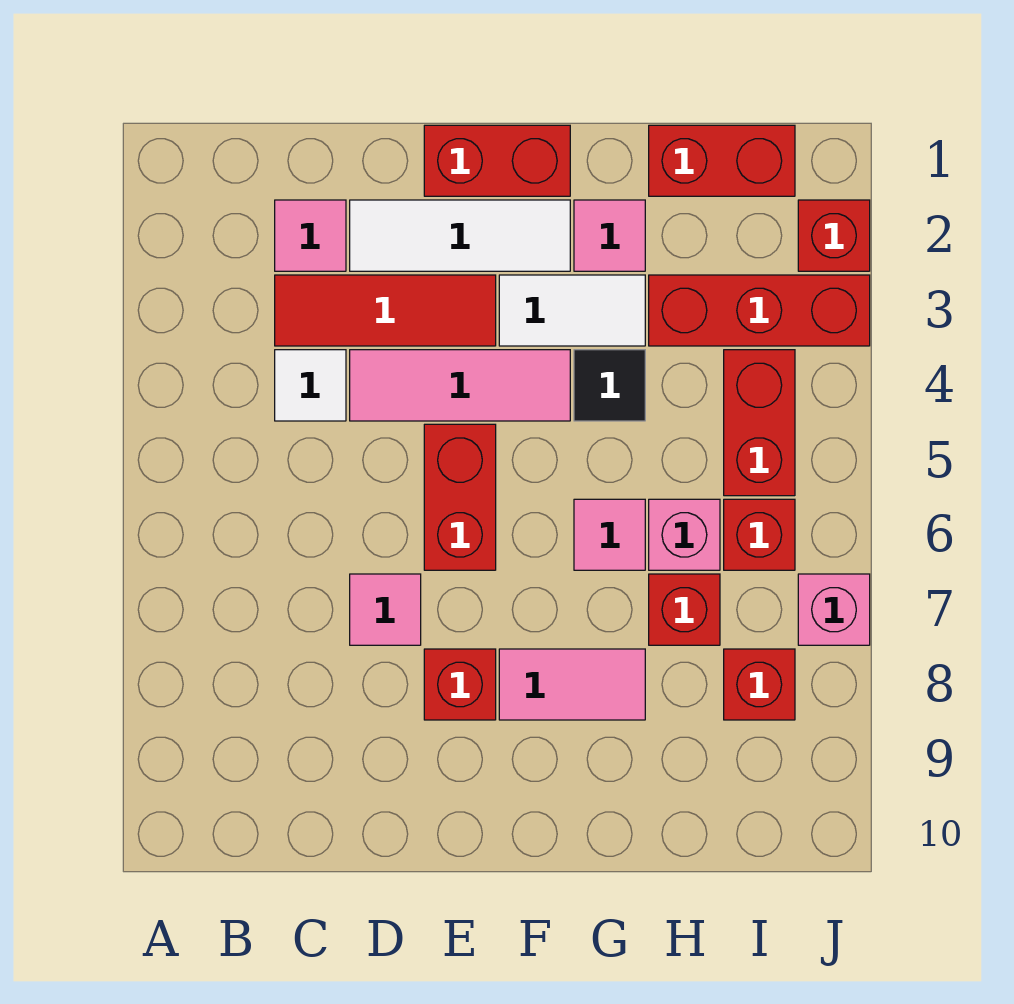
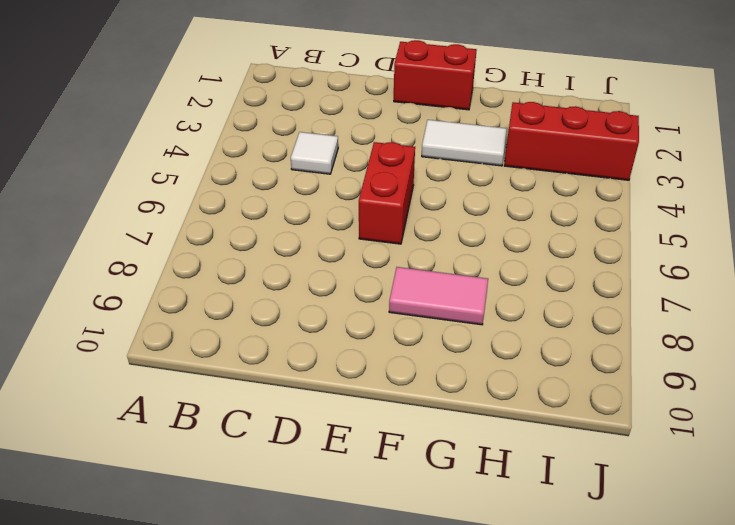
none -> pink 1x1 tile [275,200,346,271]
none -> red 1x3 tile [275,275,496,346]
none -> white 1x3 tile [350,200,570,271]

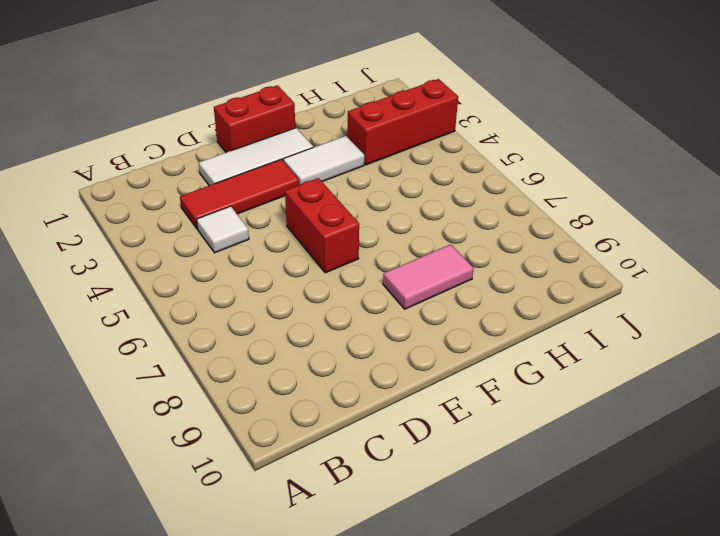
none -> pink 1x1 tile [275,200,346,271]
none -> pink 1x3 tile [350,350,570,421]
none -> pink 1x1 tile [350,574,421,645]

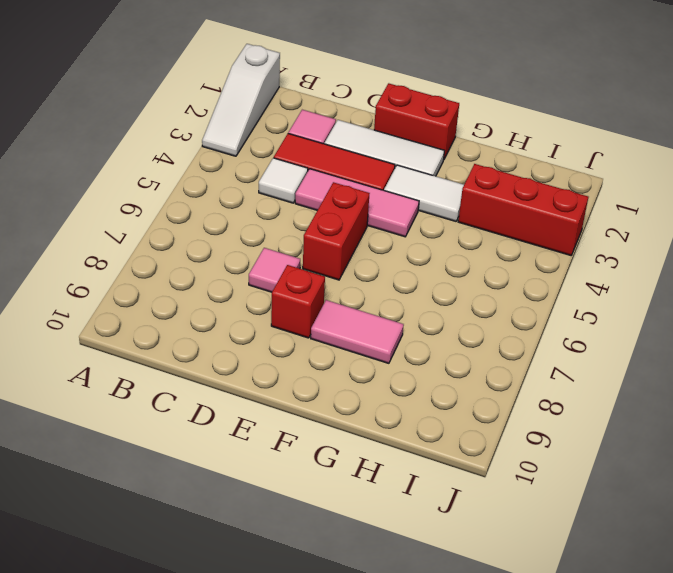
white 1x3 slope [202,44,280,156] -> none
none -> pink 1x1 tile [574,200,645,271]
none -> black 1x1 tile [574,350,645,421]
none -> pink 1x1 tile [574,499,645,570]

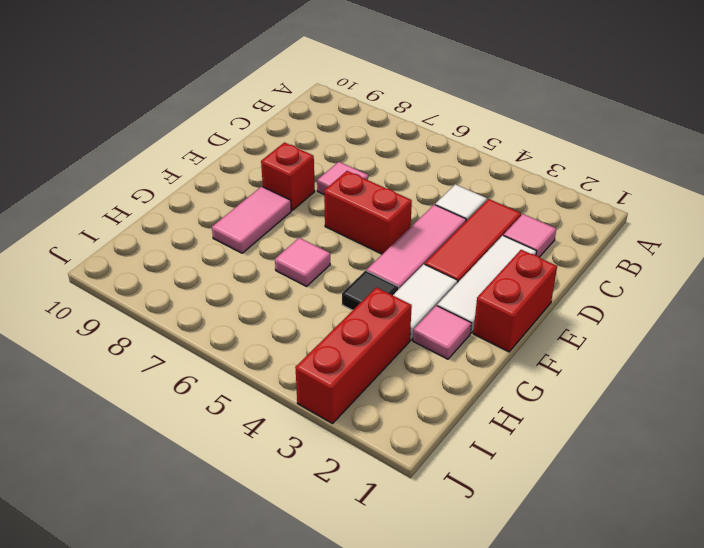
none -> red 1x2 brick [649,125,795,196]
none -> pink 1x1 brick [649,499,720,570]
none -> red 1x1 brick [649,574,720,645]

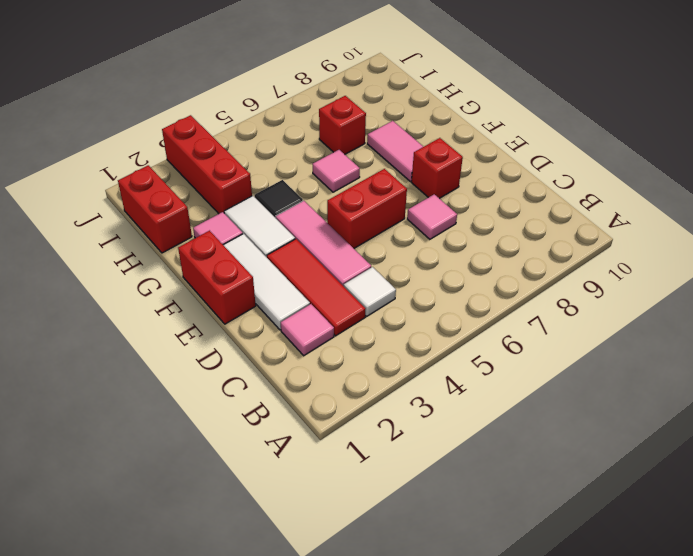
none -> pink 1x1 brick [649,499,720,570]
none -> red 1x2 brick [724,350,795,496]
none -> red 1x1 brick [724,499,795,570]

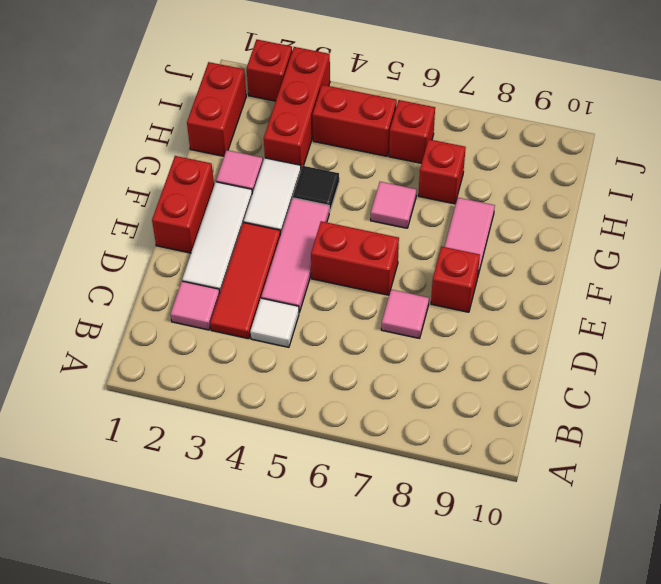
none -> pink 1x1 brick [649,499,720,570]
none -> red 1x1 brick [724,649,795,720]
none -> pink 1x1 brick [798,574,870,645]

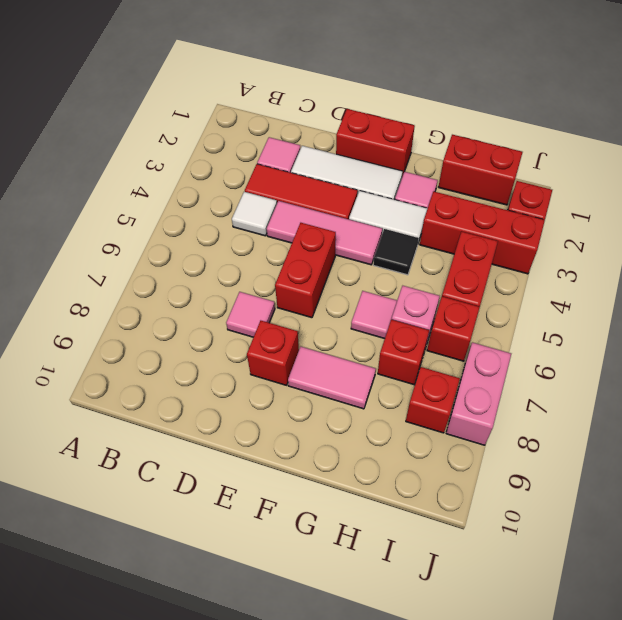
pink 1x2 brick [446,342,511,445] -> pink 1x1 brick [798,574,870,645]

